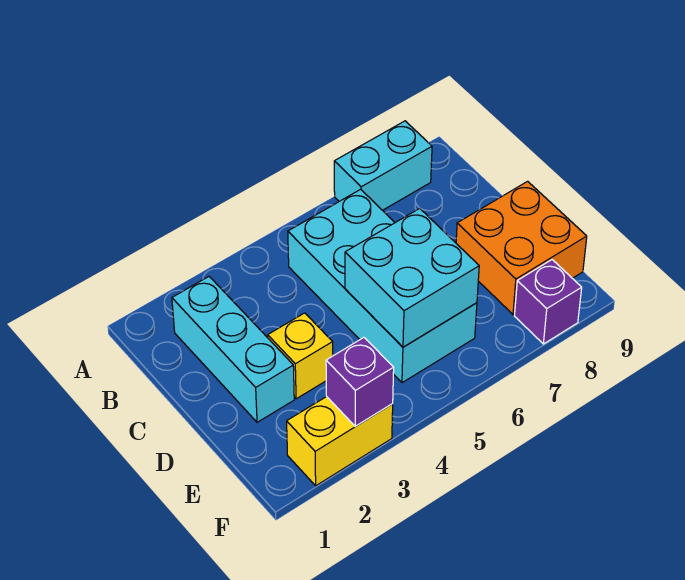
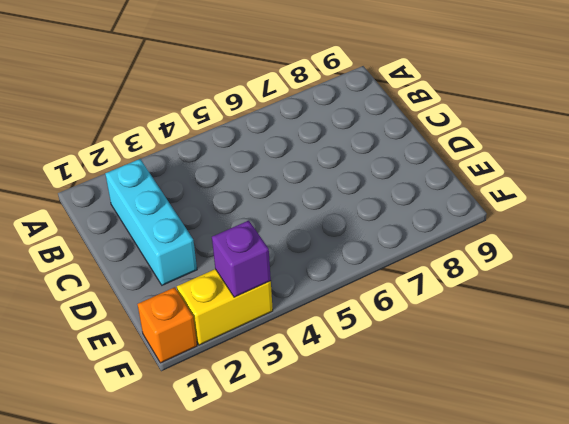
orange 1x1 brick [138,287,197,363] -> none
none -> cyan 1x2 brick [334,121,432,210]
none -> cyan 2x4 brick [288,189,477,383]

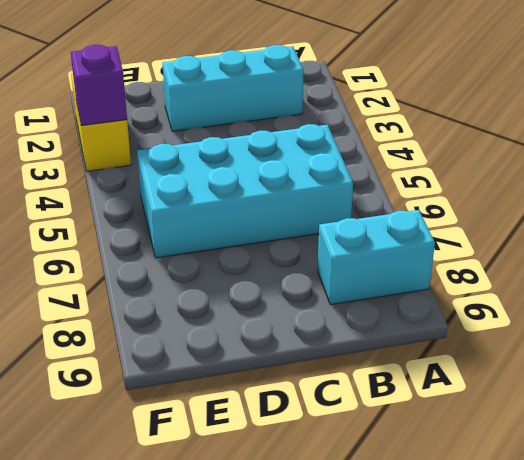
cyan 1x2 brick [317,210,435,305] -> cyan 1x2 brick turned to [334,121,432,210]
none -> yellow 1x1 brick [268,313,333,399]
none -> orange 2x2 brick [456,181,587,314]

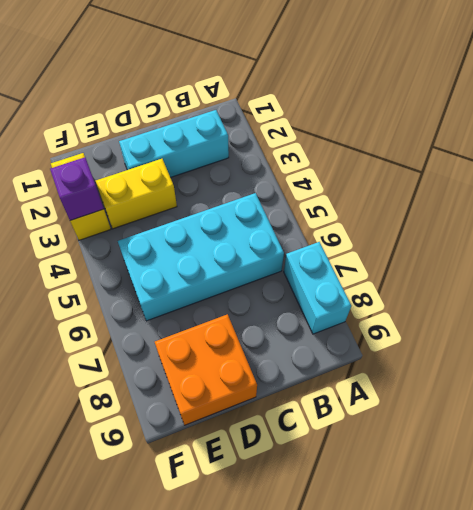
yellow 1x2 brick [96,159,177,229] -> yellow 1x1 brick [268,313,333,399]
none -> purple 1x1 brick [515,260,582,344]
none -> cyan 2x2 brick [345,208,479,347]

